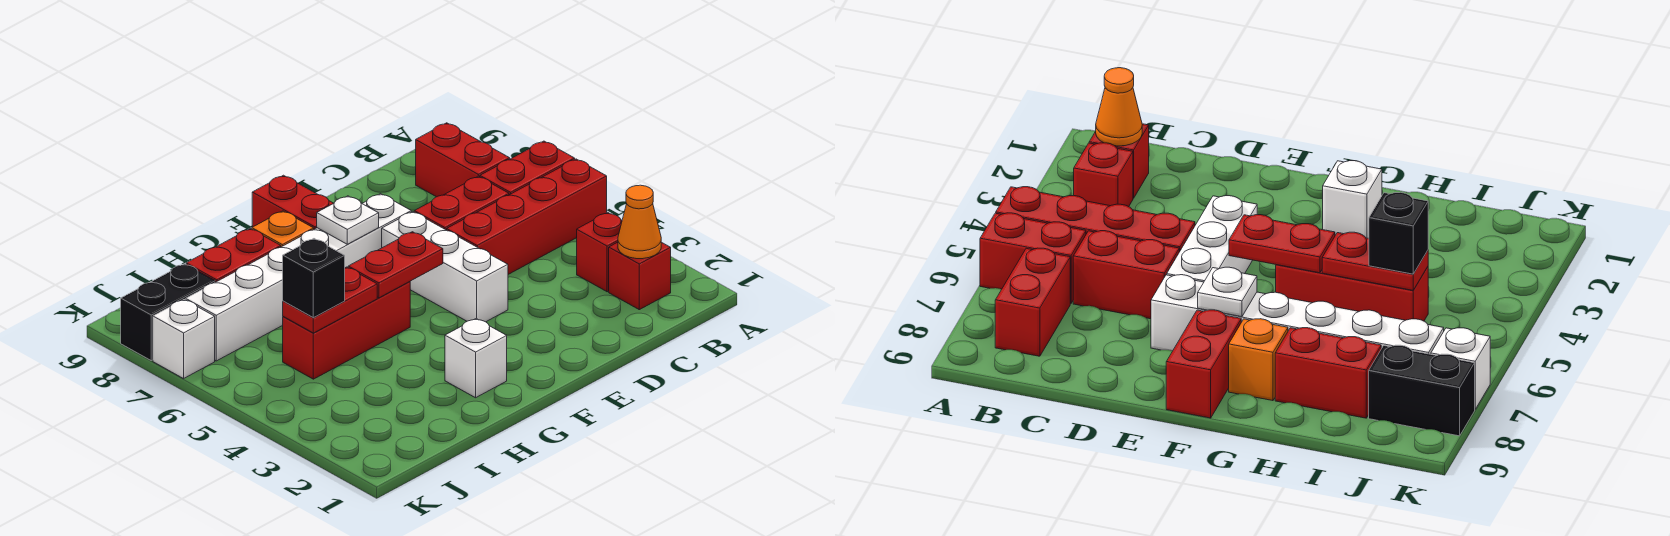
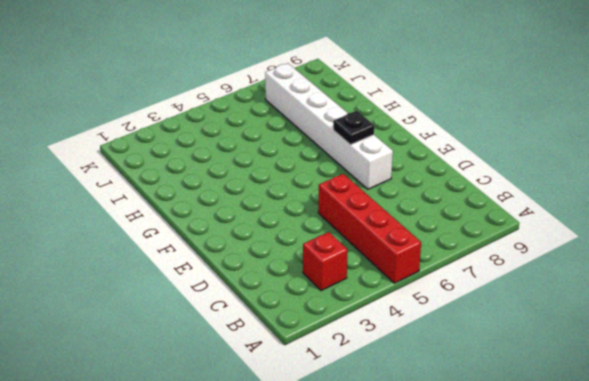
black 1x1 plate [333,111,374,145] -> white 1x1 plate [317,196,379,244]
none -> red 1x2 brick [480,141,575,195]
none -> red 1x1 brick [609,242,671,310]
none -> red 1x2 brick [416,123,510,197]

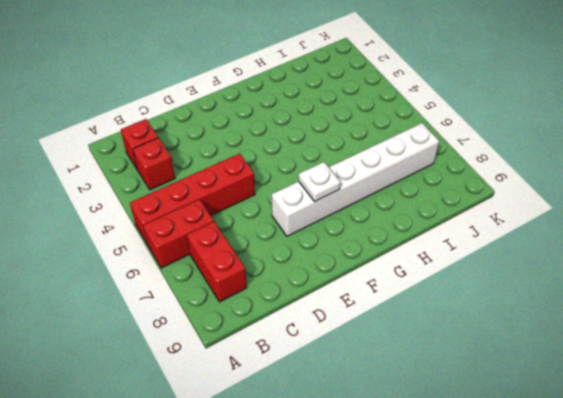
none -> red 1x2 brick [414,176,509,230]
none -> white 1x3 brick [382,212,508,322]
none -> red 1x2 brick [252,175,334,229]

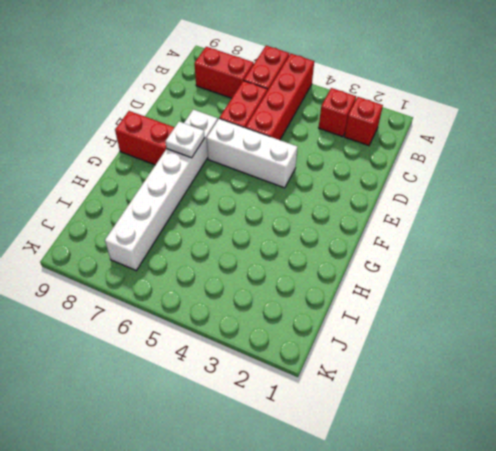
none -> white 1x1 brick [445,318,507,398]
none -> red 1x3 brick [283,282,410,379]
none -> orange 1x1 brick [252,211,314,247]

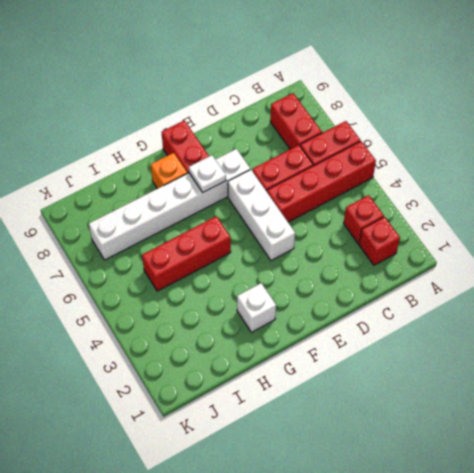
none -> red 1x2 brick [186,229,281,282]
none -> black 1x2 brick [121,264,215,361]
none -> white 1x1 brick [153,299,215,379]

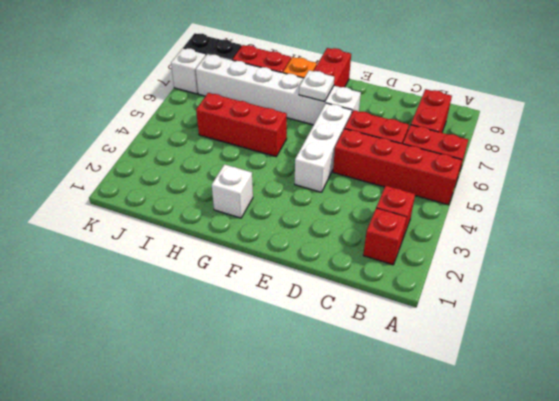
none -> orange 1x1 cone [618,185,661,259]
none -> red 1x2 plate [348,232,443,298]
none -> red 1x2 plate [283,267,377,333]

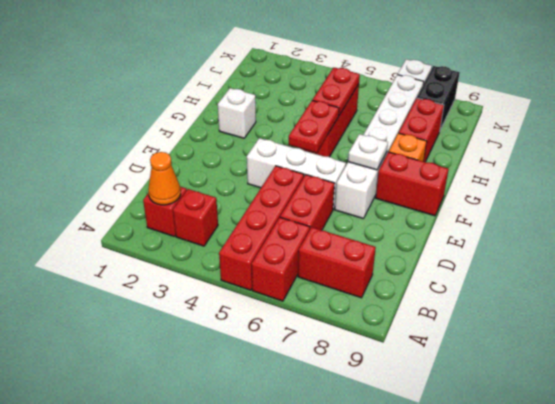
none -> black 1x1 brick [283,239,345,318]

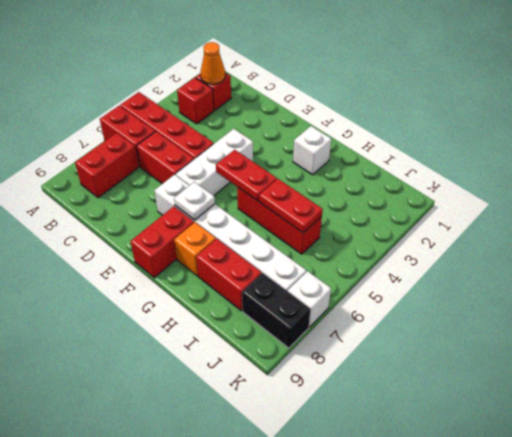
none -> black 1x1 brick [283,239,345,318]

